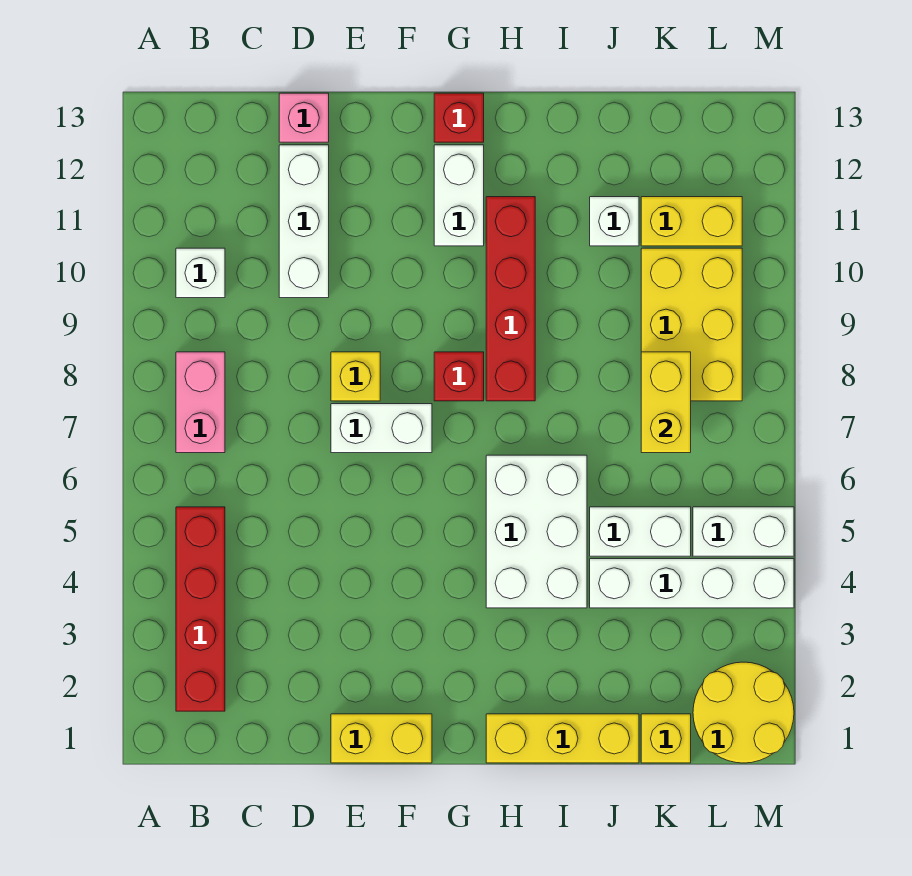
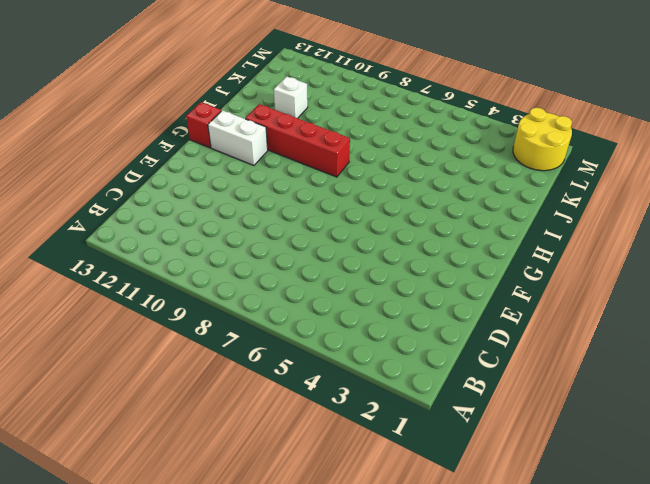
none -> red 1x4 brick [176,507,225,711]
none -> pink 1x2 brick [176,352,225,453]
none -> white 1x1 brick [176,248,225,298]

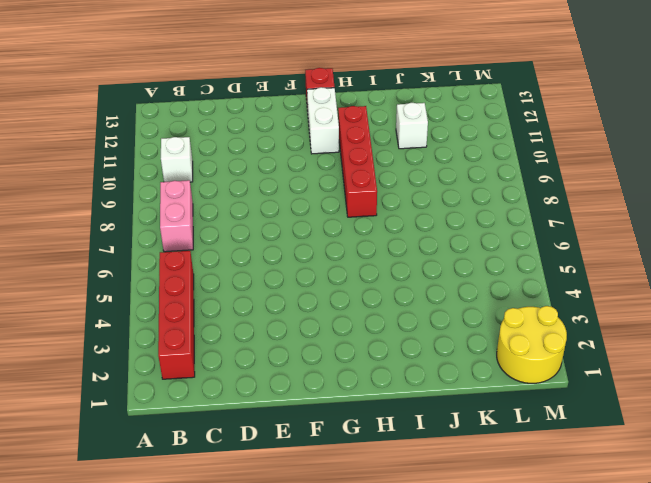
none -> white 1x3 brick [279,145,329,298]
none -> pink 1x1 brick [279,93,329,142]
none -> yellow 1x2 brick [331,714,432,763]

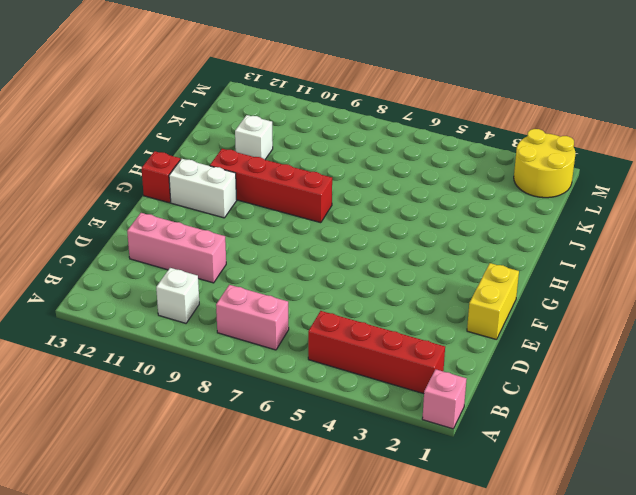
pink 1x1 brick [422,369,467,429] -> pink 1x1 brick moved to [279,93,329,142]
pink 1x3 brick [127,213,226,283] -> white 1x3 brick [279,145,329,298]
none -> white 1x2 brick [331,404,432,453]
none -> yellow 1x1 brick [331,352,380,401]
none -> red 1x1 brick [434,352,484,401]

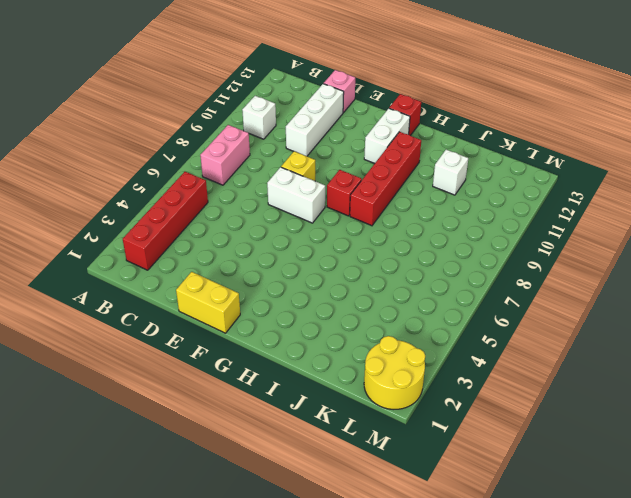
none -> yellow 1x3 brick [486,714,639,763]
none -> white 2x3 brick [486,455,587,608]
none -> white 1x4 brick [590,559,794,608]

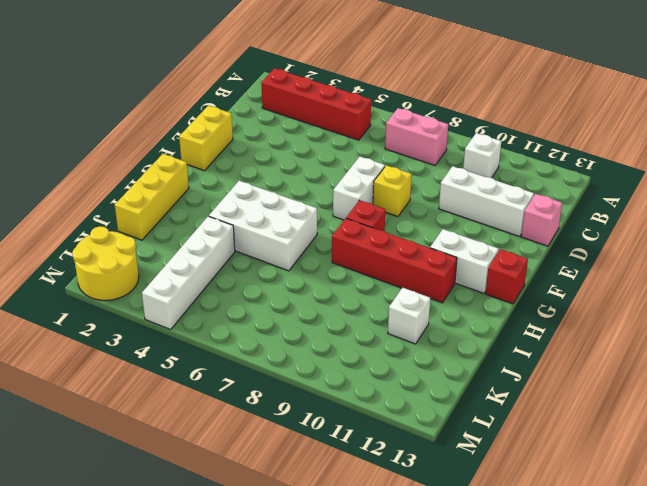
none -> white 1x2 brick [590,507,691,556]
none -> yellow 1x1 brick [641,714,691,763]
none -> yellow 2x3 brick [641,248,742,401]

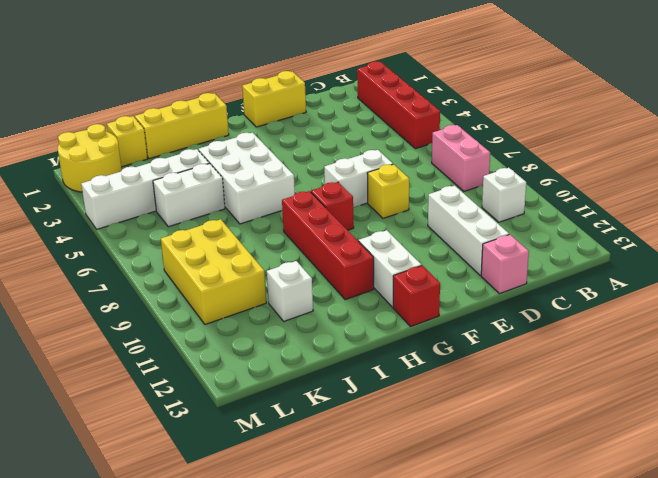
none -> yellow 1x2 brick [641,197,742,246]
none -> white 1x2 brick [693,507,794,556]
none -> yellow 1x2 brick [641,352,691,453]

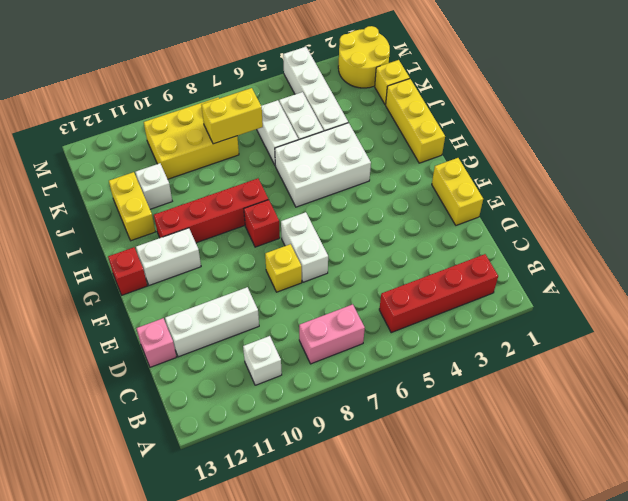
yellow 1x2 brick [109,172,156,241] -> yellow 1x2 brick moved to [641,197,742,246]
white 1x2 brick [257,100,298,165] -> white 1x2 brick moved to [693,507,794,556]

